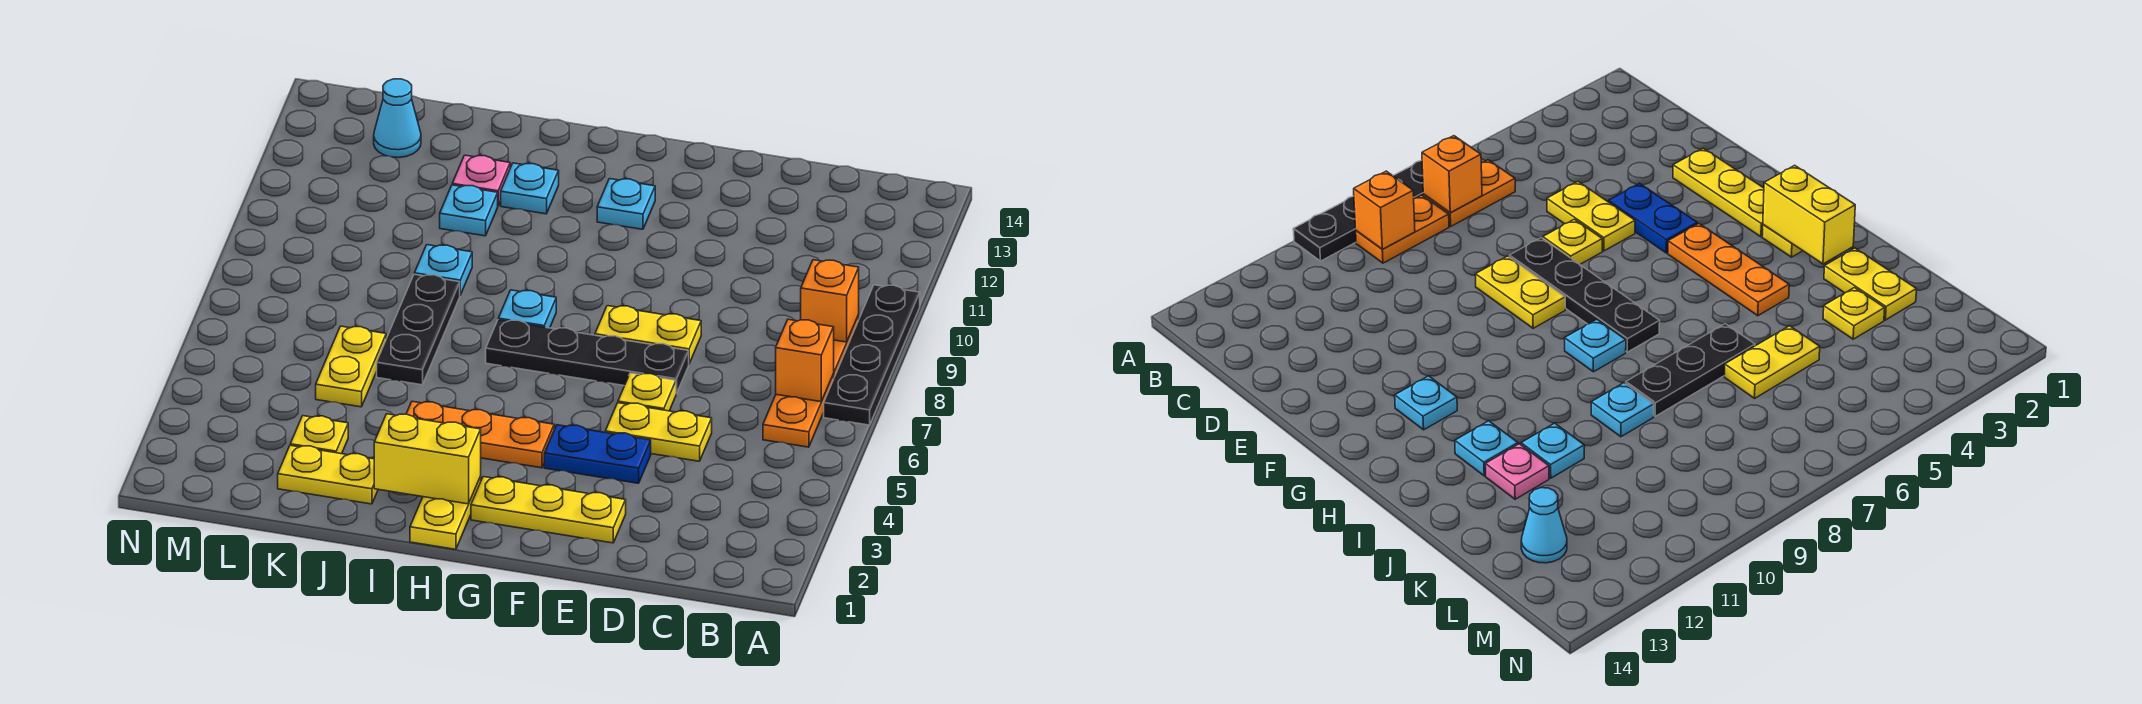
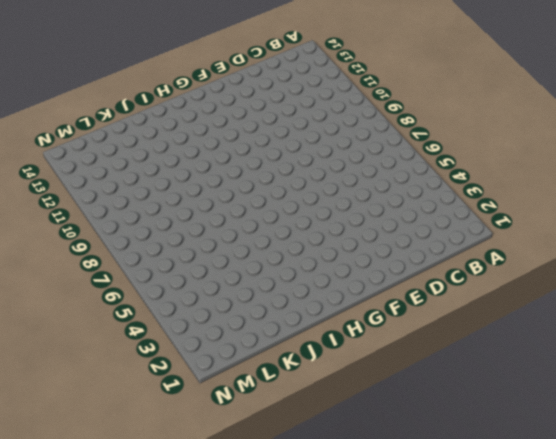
none -> black 1x4 plate [824,285,920,425]
none -> orange 1x2 plate [763,374,834,447]
none -> orange 1x2 plate [1356,195,1449,263]

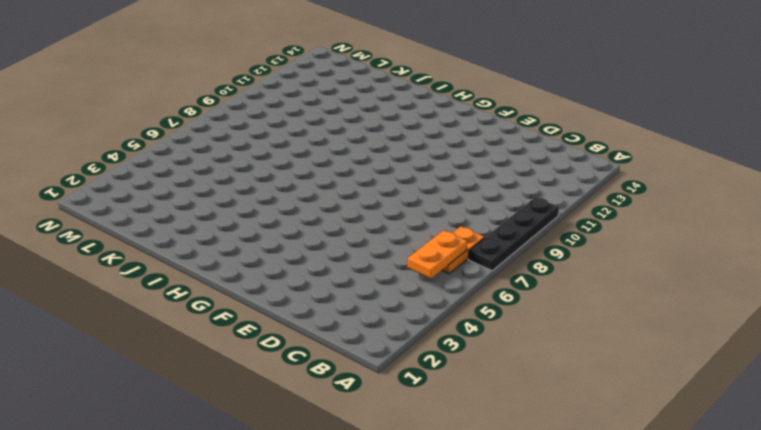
orange 1x2 plate [407,230,467,278] -> orange 1x2 plate moved to [1356,195,1449,263]
none -> yellow 1x2 plate [605,403,712,461]
none -> yellow 1x3 plate [471,477,626,543]
none -> blue 1x2 plate [544,425,651,483]

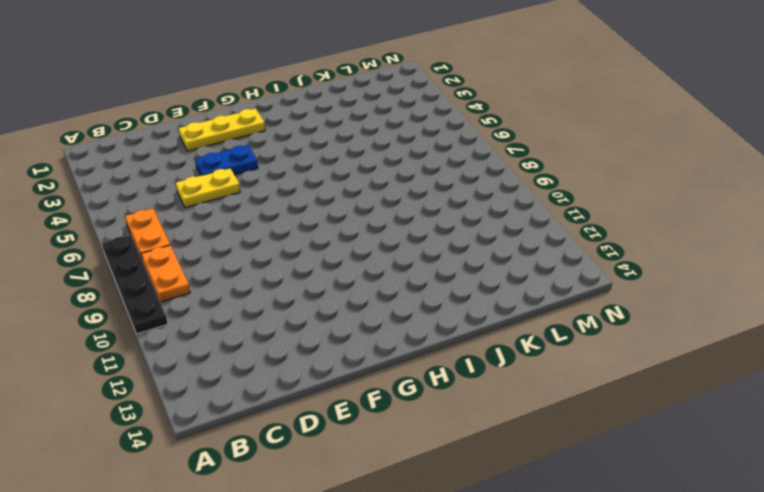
none -> yellow 1x1 plate [618,373,676,411]
none -> black 1x4 plate [486,320,689,394]
none -> yellow 1x2 plate [595,306,701,363]

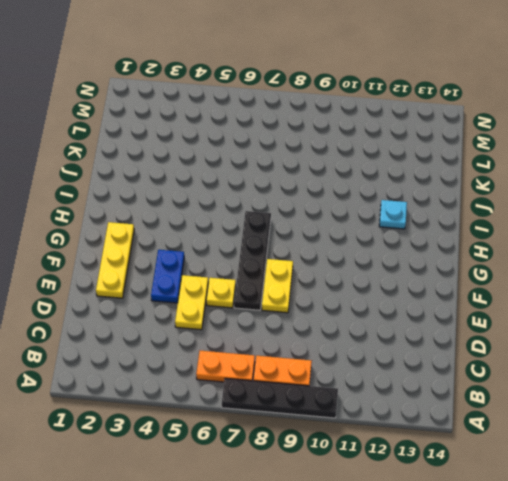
none -> orange 1x3 plate [406,401,554,468]
none -> cyan 1x1 plate [597,179,655,229]
none -> yellow 1x2 plate [410,477,481,549]

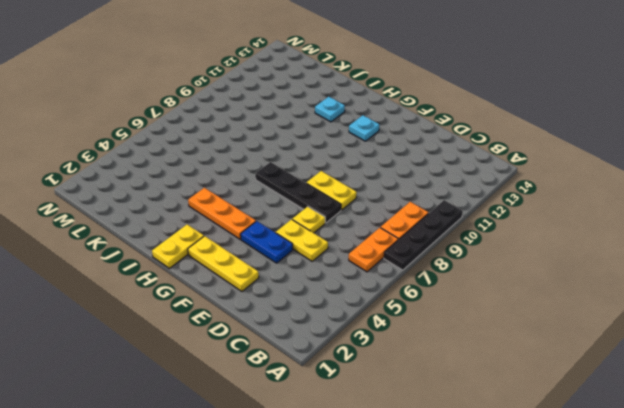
none -> cyan 1x1 plate [498,290,556,328]
none -> yellow 1x2 plate [278,445,378,504]
none -> black 1x3 plate [377,274,460,385]

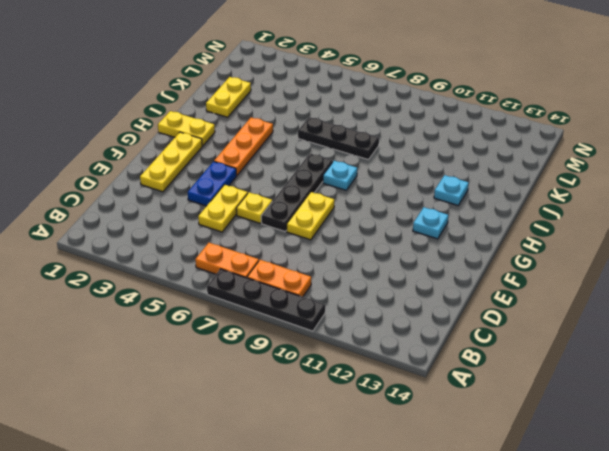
none -> cyan 1x1 plate [414,245,472,295]
none -> cyan 1x1 plate [440,185,498,236]
none -> pink 1x1 plate [452,155,510,205]

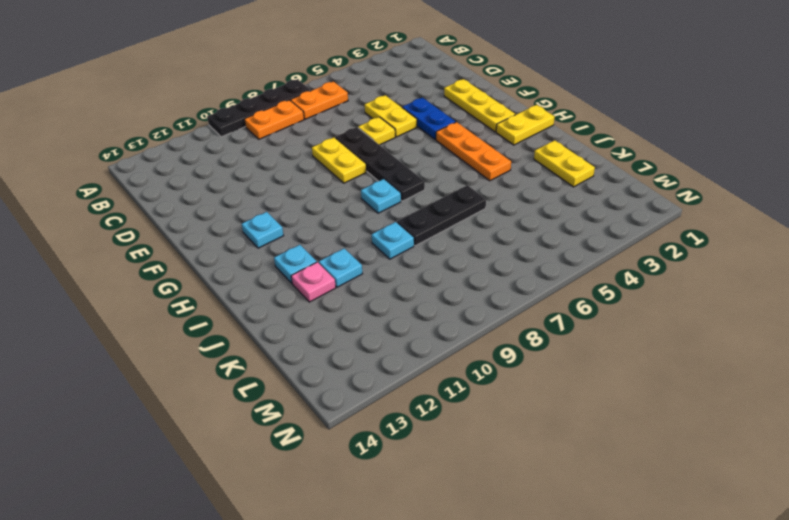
none -> yellow 1x1 plate [290,416,348,454]
none -> yellow 1x2 plate [316,326,386,407]
none -> cyan 1x1 cone [374,79,421,158]

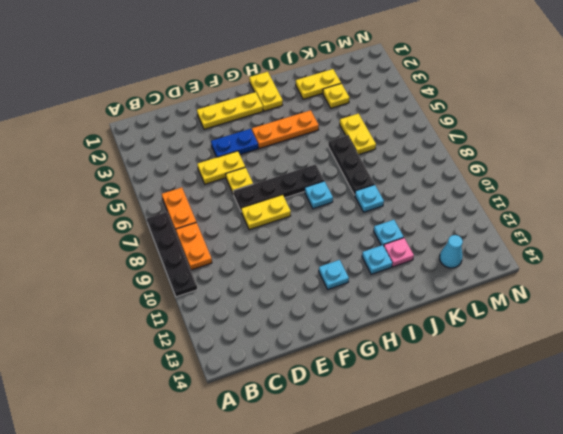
none -> orange 1x1 brick [776,319,834,402]
none -> orange 1x1 brick [801,260,859,342]
none -> yellow 1x2 brick [374,414,481,504]

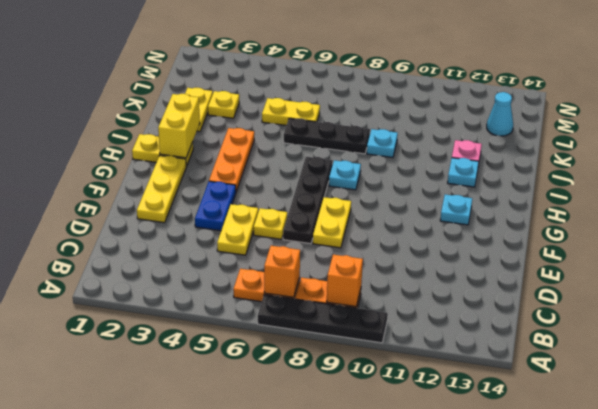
none -> cyan 1x1 plate [440,185,498,236]

